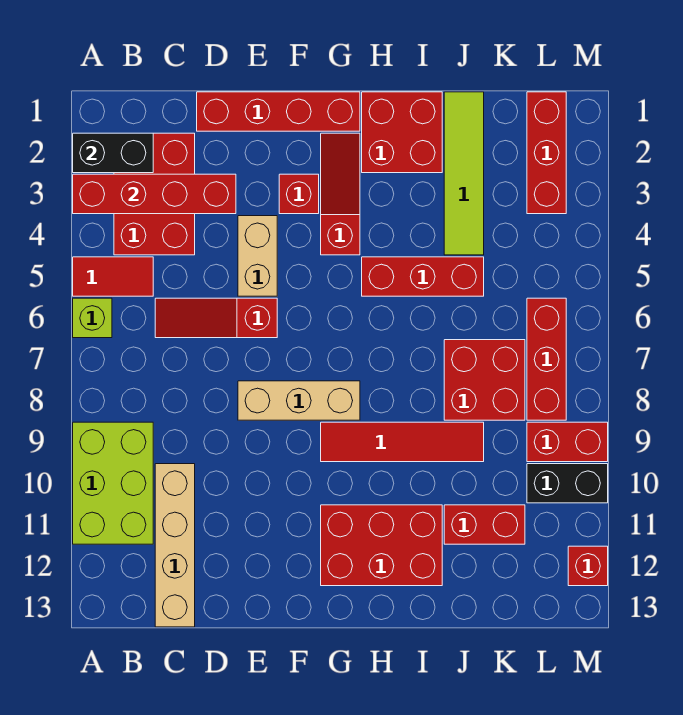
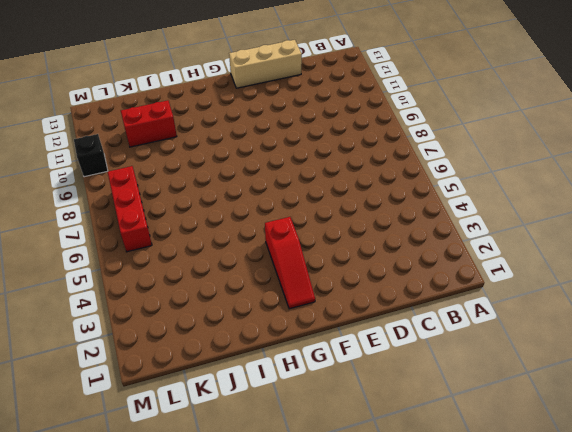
tan 1x3 brick [229,40,302,88] -> tan 1x3 brick moved to [238,381,360,420]
black 1x1 brick [74,134,108,177] -> black 1x2 brick [527,464,608,503]
none -> red 1x2 tile [73,257,153,296]
none -> lime 1x1 brick [73,298,112,338]
none -> lime 2x3 brick [73,422,153,544]

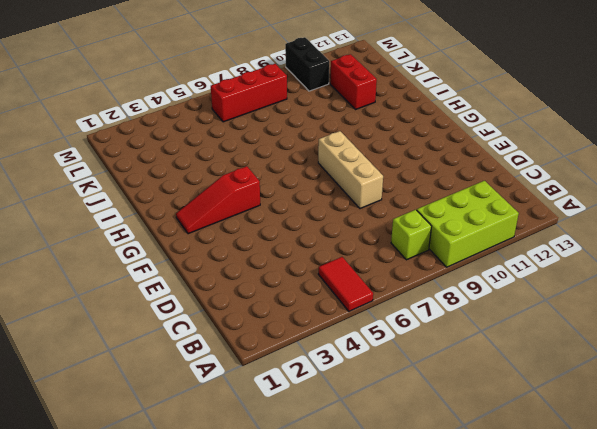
lime 1x1 brick [391,210,432,260] -> lime 1x1 brick moved to [73,298,112,338]
none -> red 2x3 brick [114,133,195,255]
none -> red 1x3 slope [155,298,277,338]
none -> tan 1x4 brick [155,464,195,627]

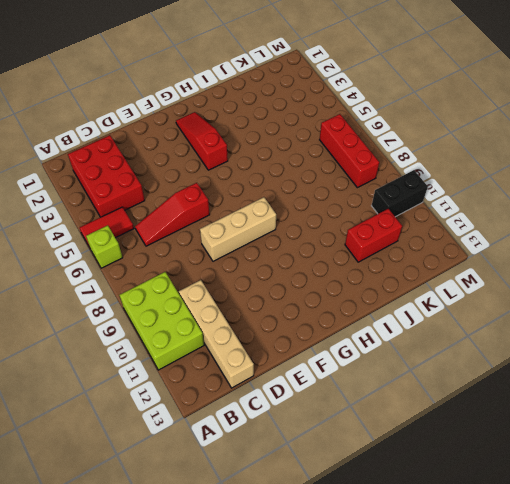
none -> red 1x4 brick [197,92,360,131]
none -> tan 1x2 brick [238,216,277,296]
none -> red 1x1 brick [279,174,319,214]

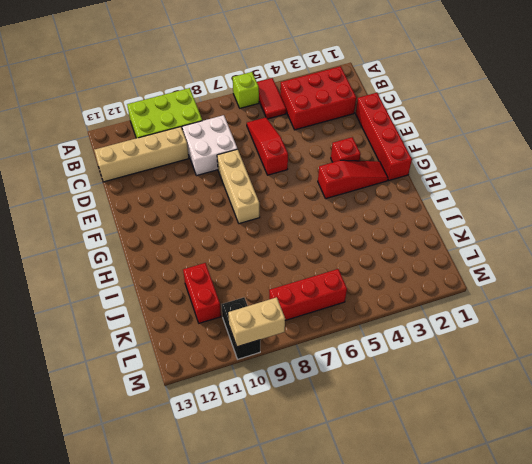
white 2x2 brick [182,115,237,176] -> none
tan 1x2 brick [228,297,285,347] -> tan 1x2 brick moved to [238,216,277,296]
none -> red 1x4 tile [321,422,484,462]
none -> red 2x3 brick [321,505,442,586]
none -> red 2x2 brick [362,92,442,173]

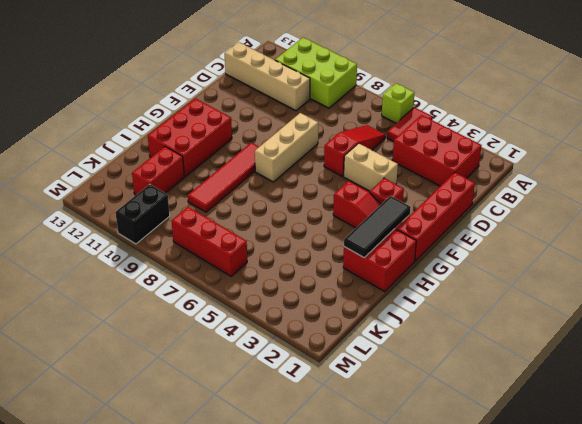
black 1x3 tile [344,196,411,258] -> none
none -> red 1x3 brick [362,257,484,296]
none -> lime 1x4 tile [444,92,484,255]
none -> red 2x2 brick [444,340,525,420]

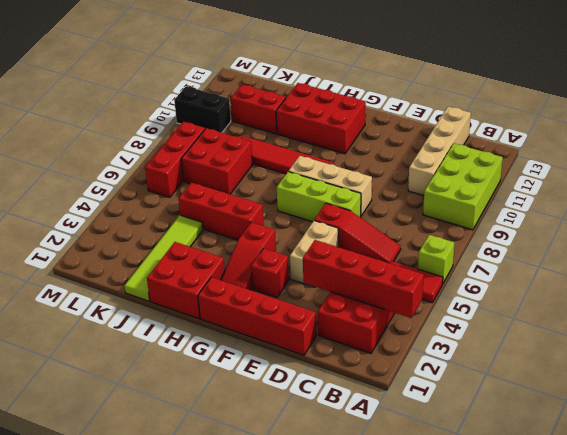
lime 1x3 brick [277,172,361,222] -> none
none -> red 1x3 brick [527,92,566,214]
none -> red 1x2 brick [527,422,608,462]
none -> red 1x1 brick [568,546,608,586]

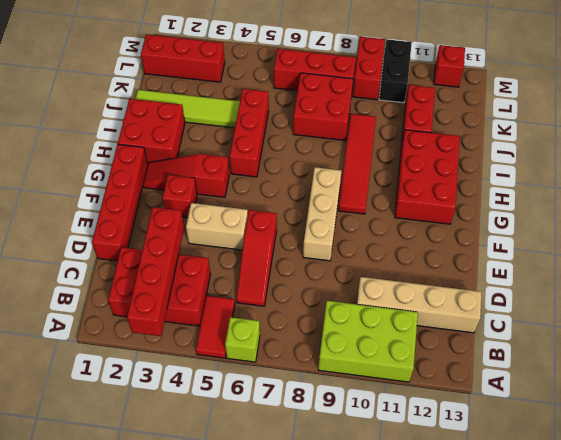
none -> black 1x2 brick [73,133,153,173]

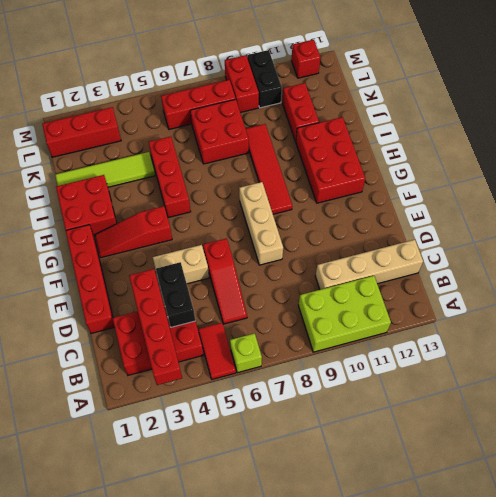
black 1x2 brick [156,262,195,327] -> black 1x2 brick moved to [73,133,153,173]
none -> red 1x1 brick [279,174,319,214]

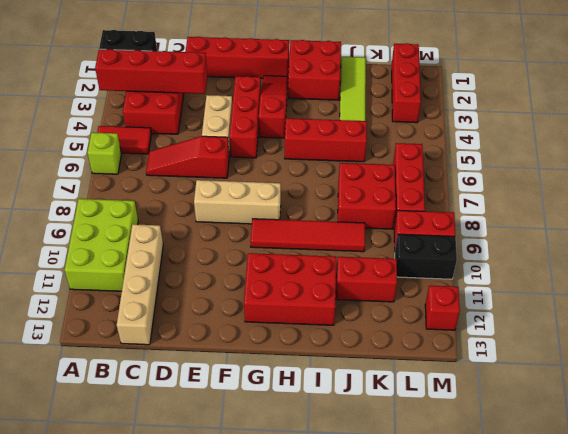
red 1x3 brick [229,76,261,158] -> red 1x1 brick [279,174,319,214]

